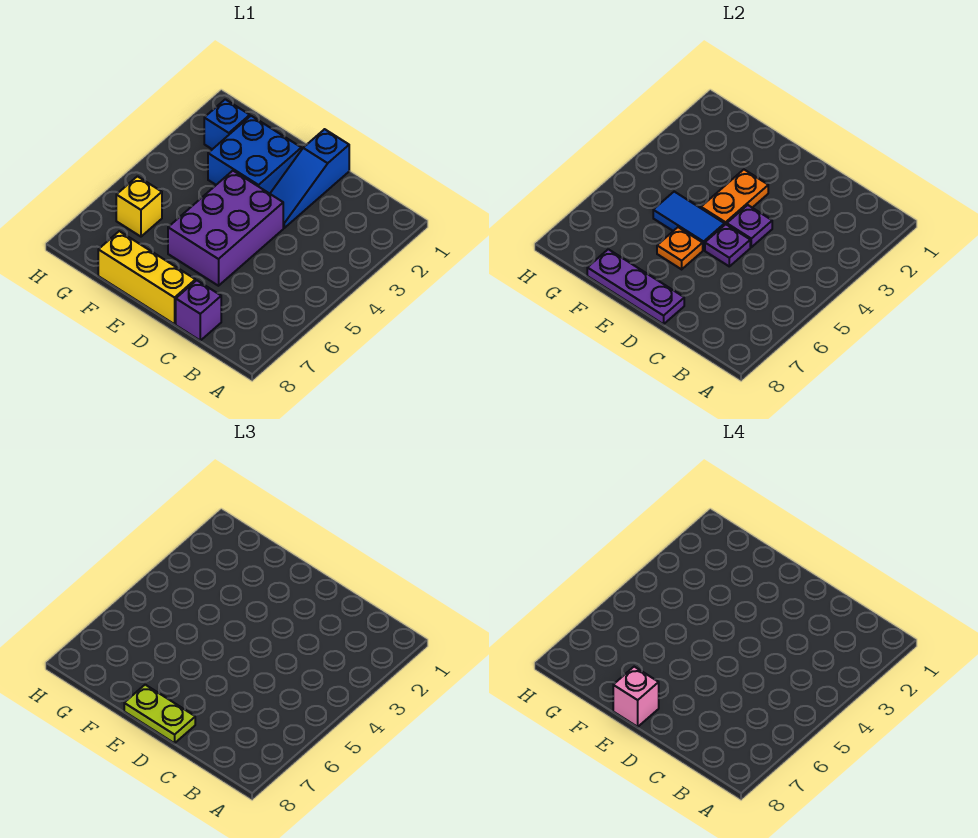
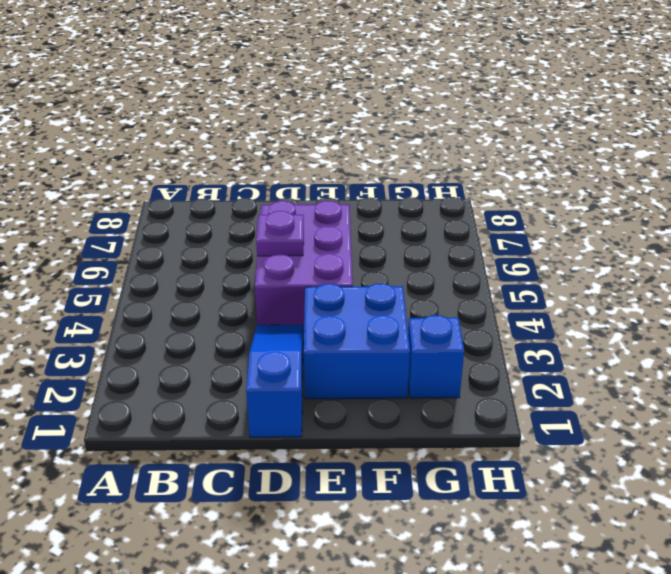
none -> purple 1x1 brick [176,280,221,340]
none -> yellow 1x3 brick [98,231,195,324]
none -> yellow 1x1 brick [116,176,162,237]

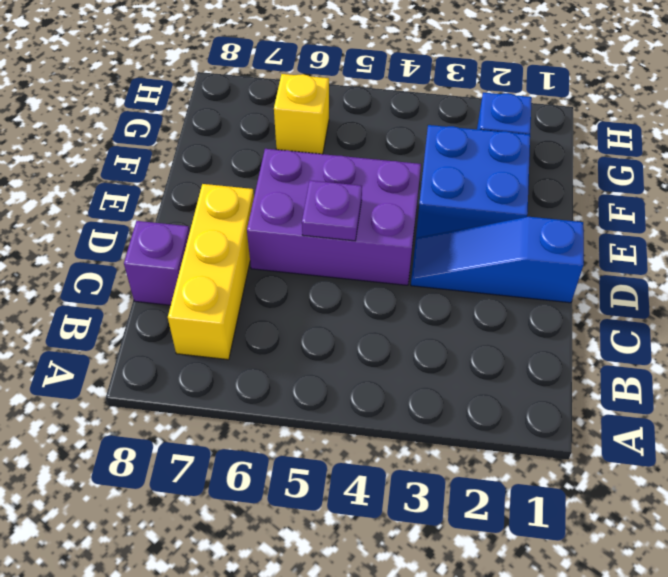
yellow 1x3 brick [168,184,254,360] -> yellow 1x3 brick moved to [98,231,195,324]
none -> purple 1x1 plate [727,205,772,247]
none -> purple 1x3 plate [587,249,684,324]
none -> orange 1x2 plate [701,170,768,224]

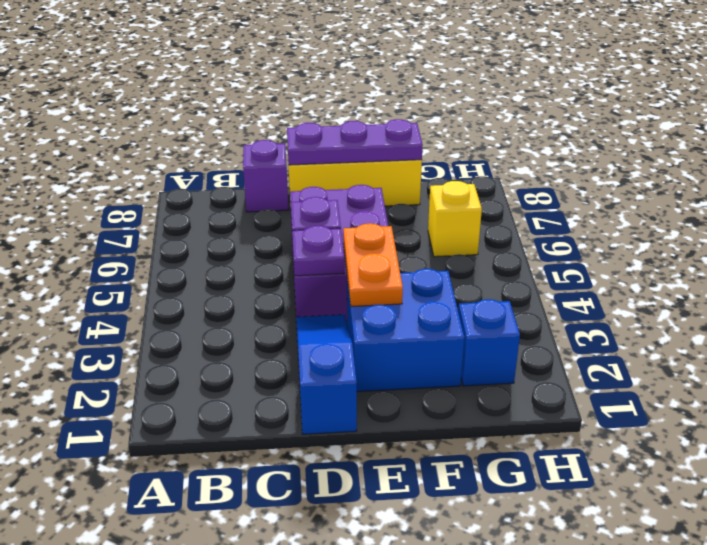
none -> blue 1x2 tile [653,192,725,250]
none -> orange 1x1 plate [657,227,703,269]
none -> lime 1x2 plate [124,685,195,743]

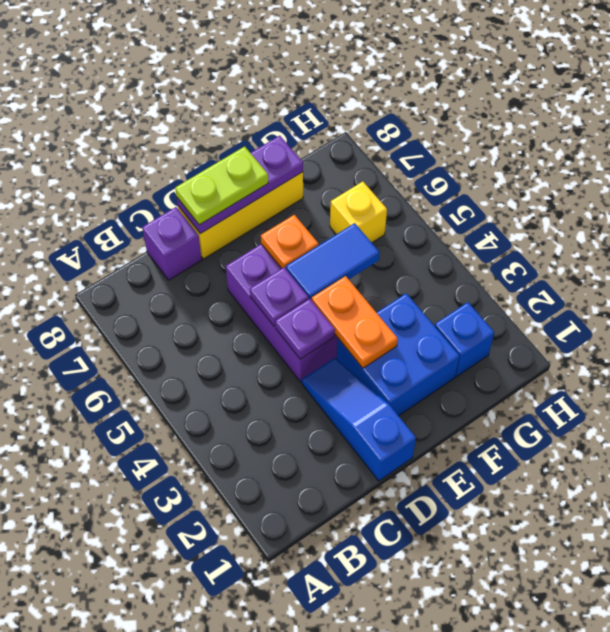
none -> pink 1x1 brick [613,667,659,727]

